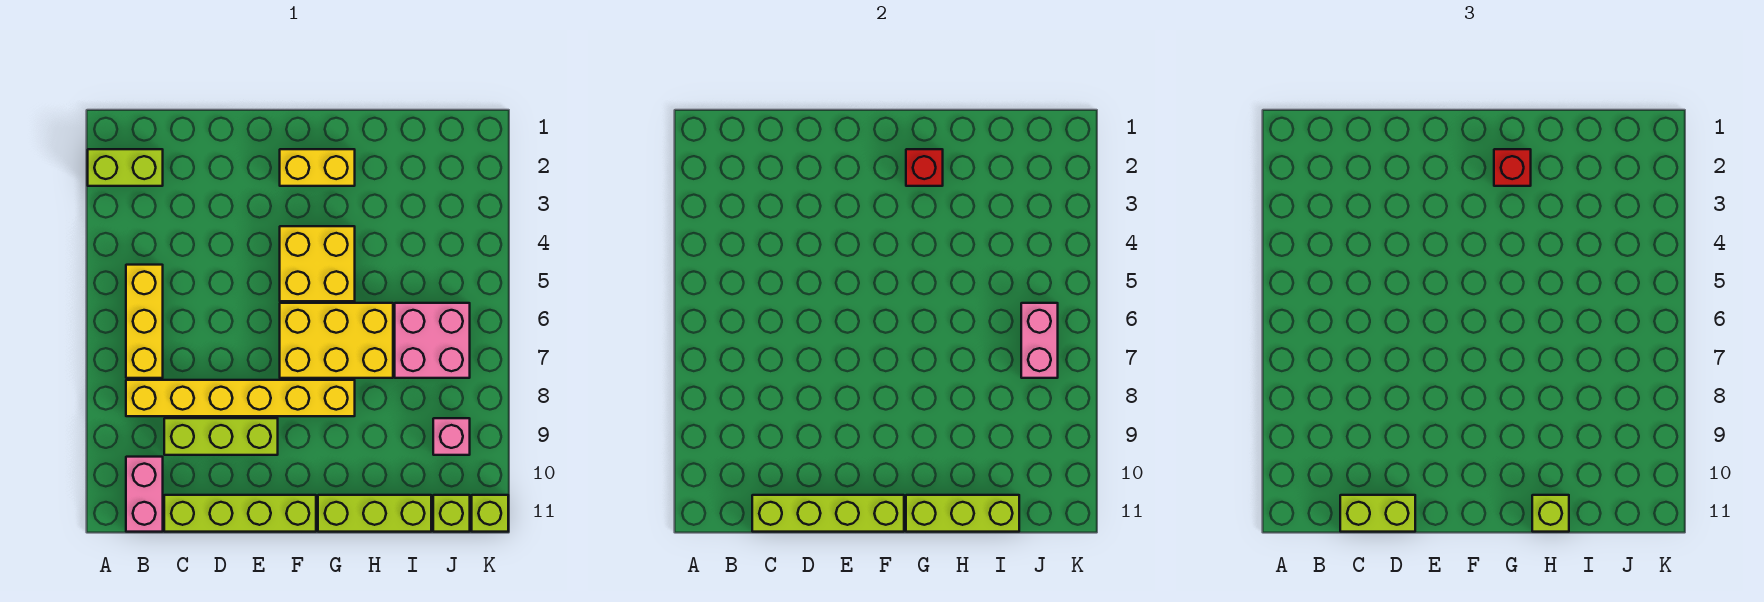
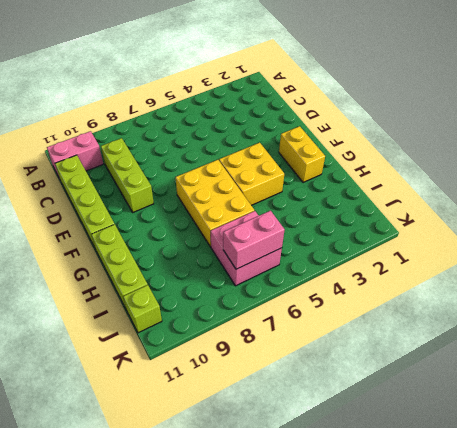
none -> lime 1x2 brick [88,149,163,186]
none -> yellow 1x3 brick [126,265,163,378]
none -> yellow 1x6 brick [126,380,355,416]

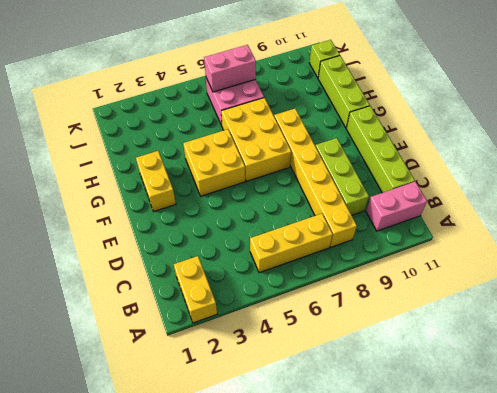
yellow 1x2 brick [174,256,217,323] -> lime 1x2 brick [88,149,163,186]
none -> pink 1x1 brick [433,418,470,455]
none -> lime 1x1 brick [472,495,508,532]
none -> lime 1x4 brick [752,495,904,532]

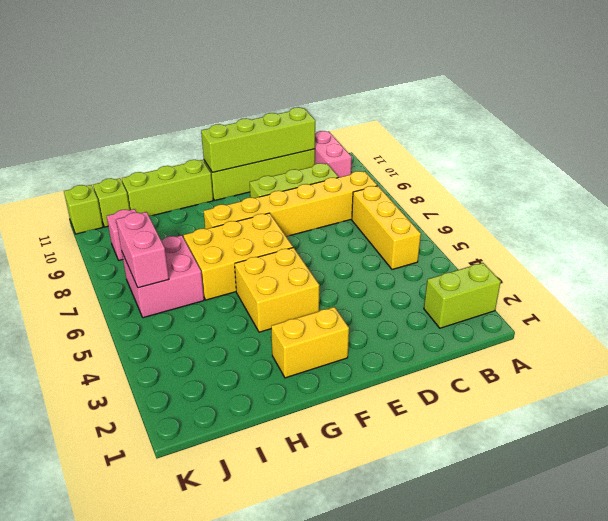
none -> red 1x1 brick [906,149,943,186]
none -> lime 1x3 brick [906,495,1019,532]
none -> lime 1x2 brick [1340,495,1415,532]

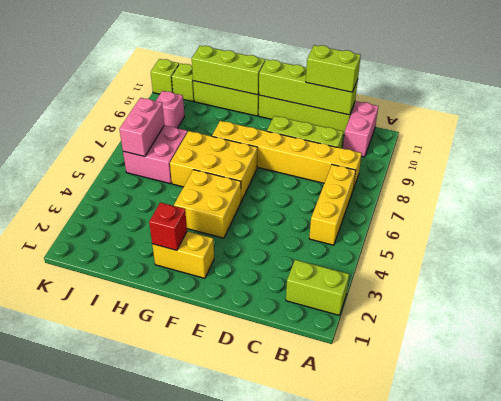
none -> red 1x1 brick [1494,149,1531,186]
none -> lime 1x1 brick [1532,495,1569,532]

